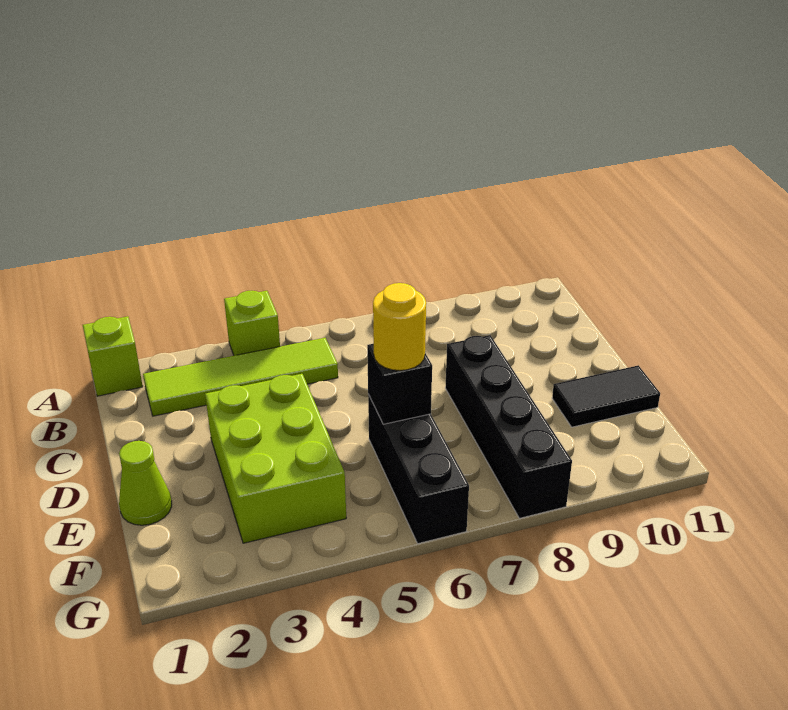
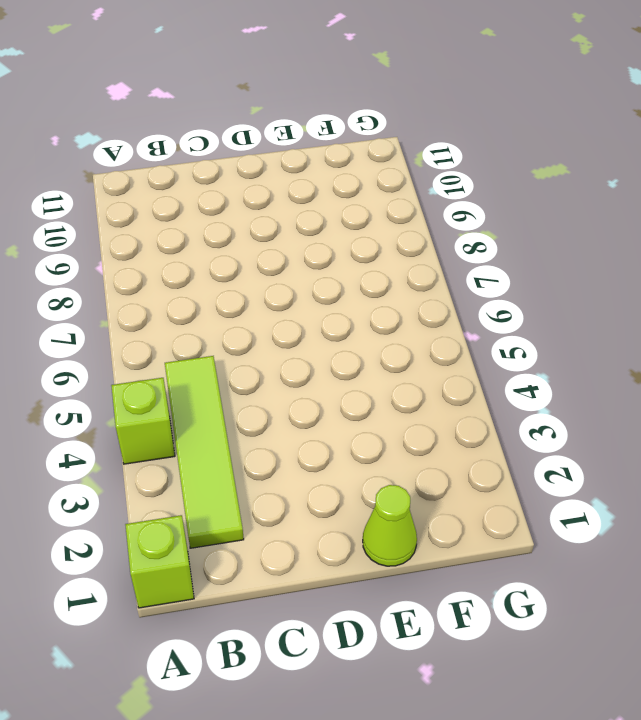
none -> lime 2x3 brick [205,374,346,543]
none -> black 1x4 brick [445,335,572,518]

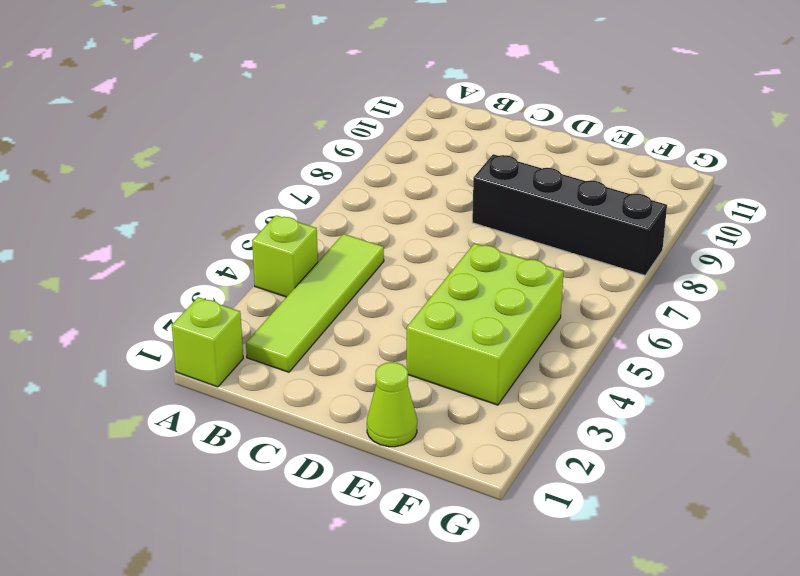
lime 2x3 brick [407,243,564,405] -> lime 2x3 brick turned to [205,374,346,543]
none -> black 1x3 brick [368,394,469,544]
none -> black 1x2 tile [552,365,660,427]

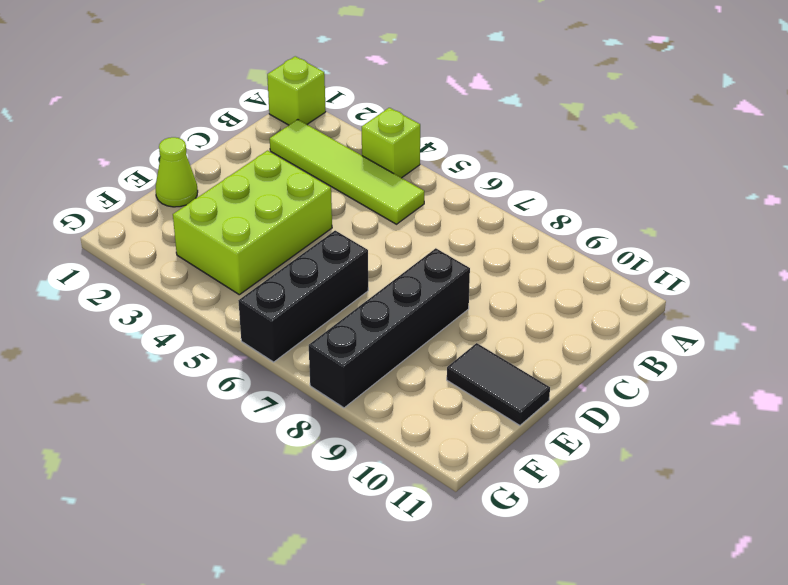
none -> black 1x1 brick [367,344,432,424]
none -> yellow 1x1 round brick [373,283,426,371]

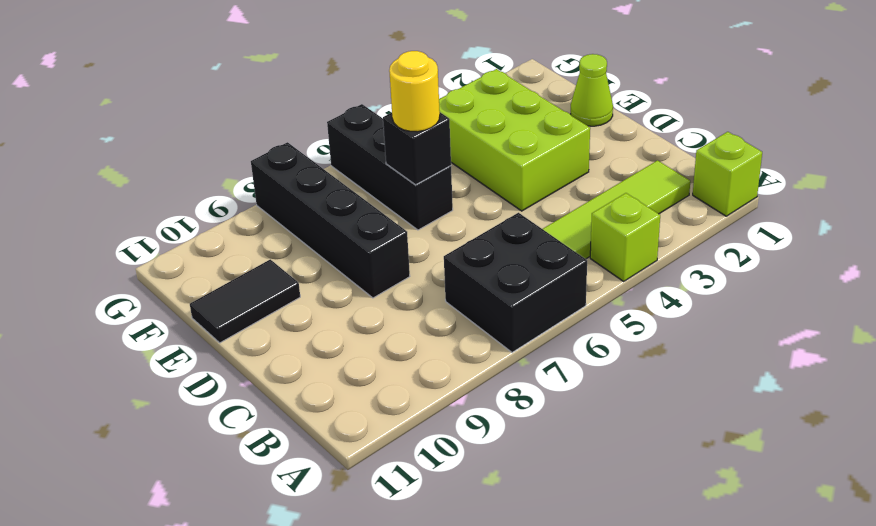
black 2x2 brick [444,213,587,352] -> none

